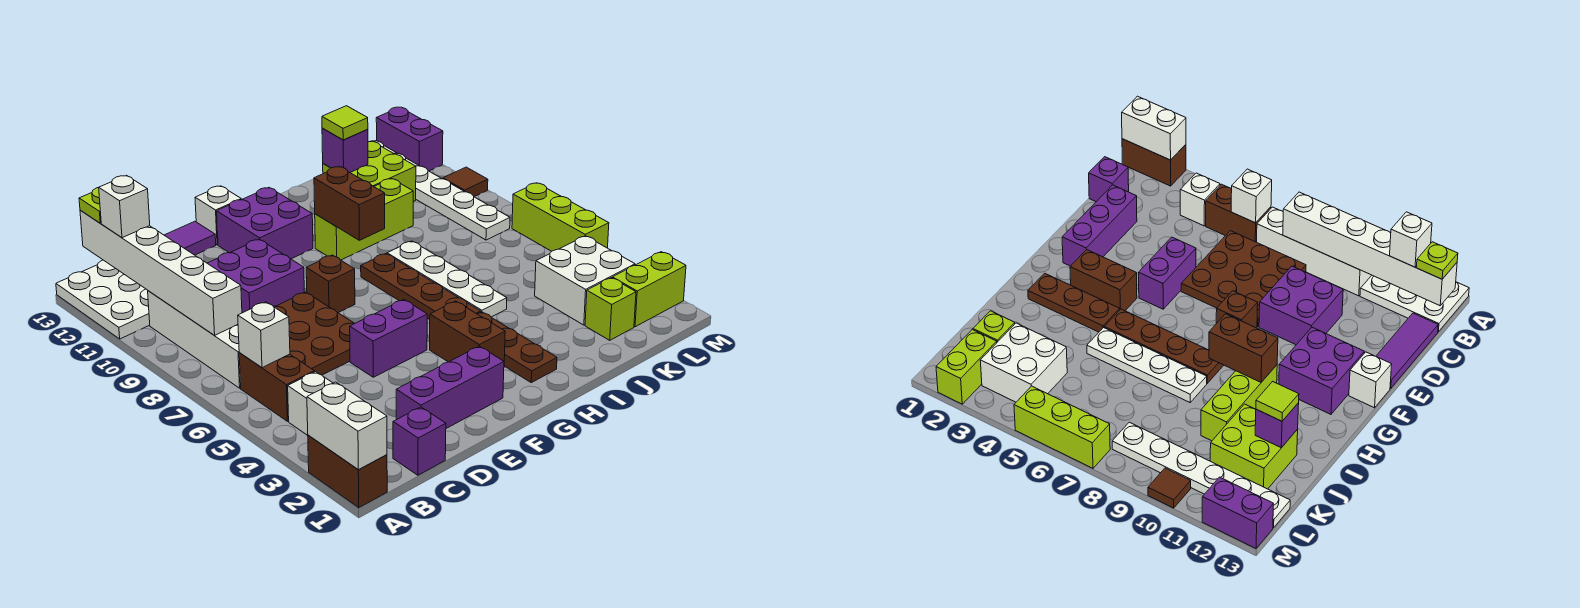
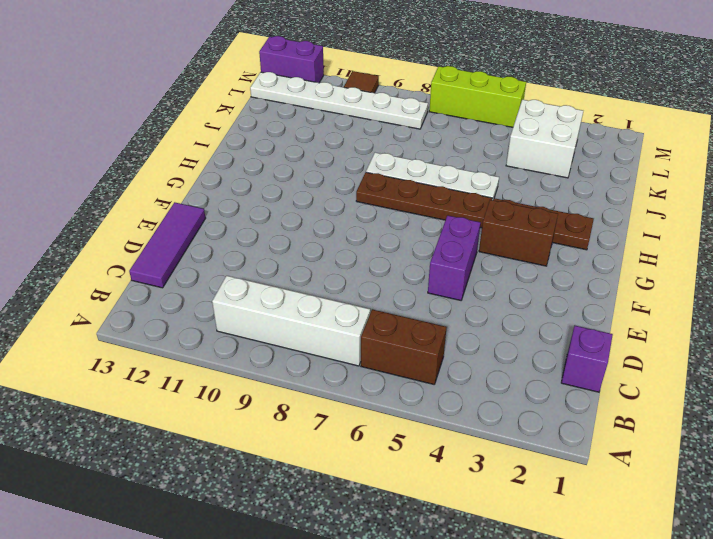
none -> brown 1x2 brick [308,435,387,508]
none -> white 2x3 plate [56,260,150,339]
none -> white 1x1 brick [288,372,333,435]
none -> brown 3x3 plate [273,292,354,375]

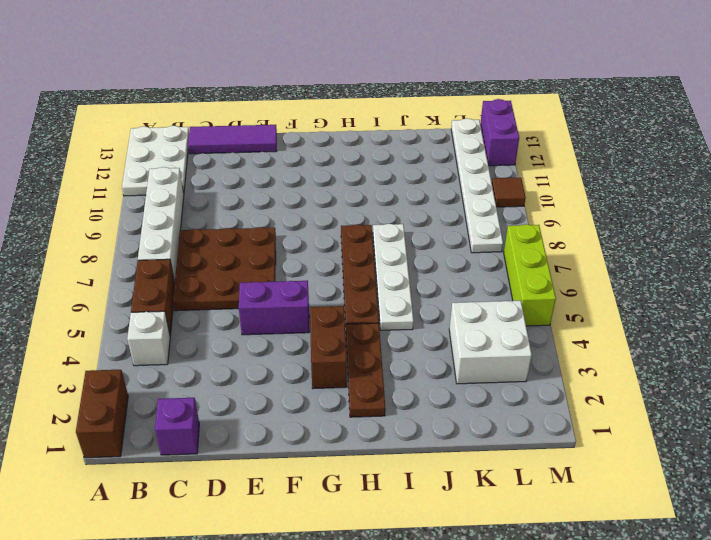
none -> purple 1x3 brick [396,346,504,428]
none -> purple 2x2 brick [207,239,304,313]
none -> brown 1x1 brick [306,255,355,313]
none -> purple 2x2 brick [217,188,313,259]

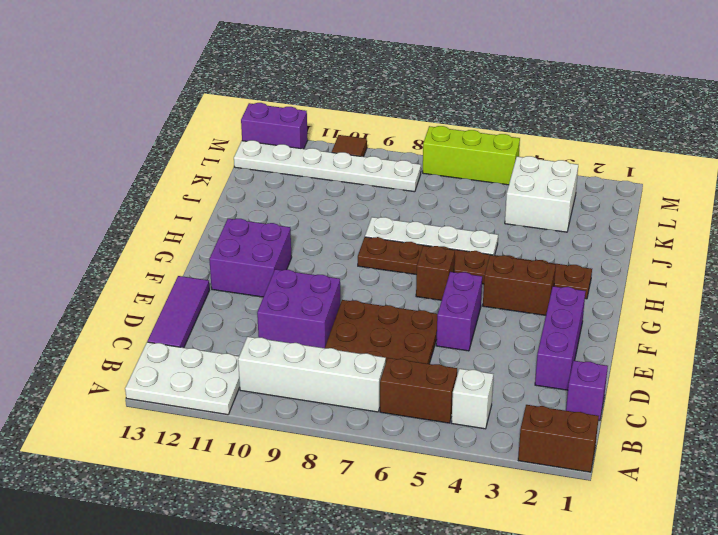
brown 1x1 brick [416,246,455,300] -> brown 1x1 brick moved to [306,255,355,313]
none -> white 1x1 brick [195,186,241,245]
none -> lime 1x3 brick [315,179,413,260]
none -> lime 2x2 brick [323,142,416,202]
none -> lime 1x1 brick [585,278,636,340]

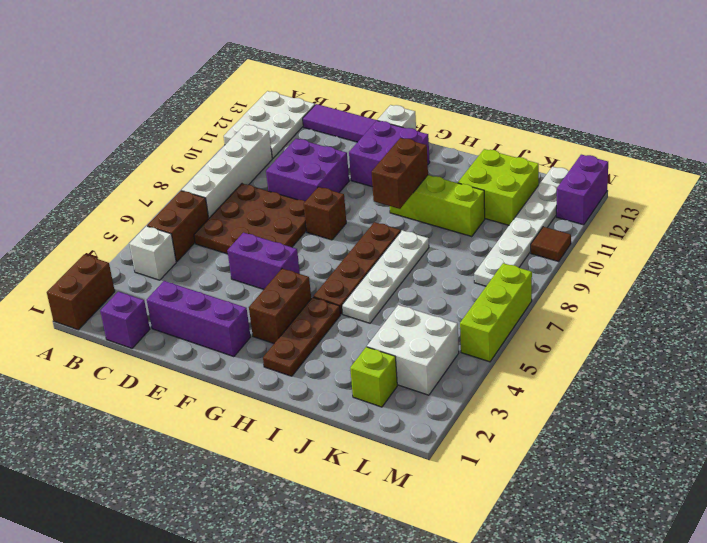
none -> lime 1x2 brick [612,252,686,327]
none -> white 1x2 brick [307,382,387,470]
none -> white 1x1 brick [238,302,290,368]
none -> white 1x6 brick [80,210,242,336]

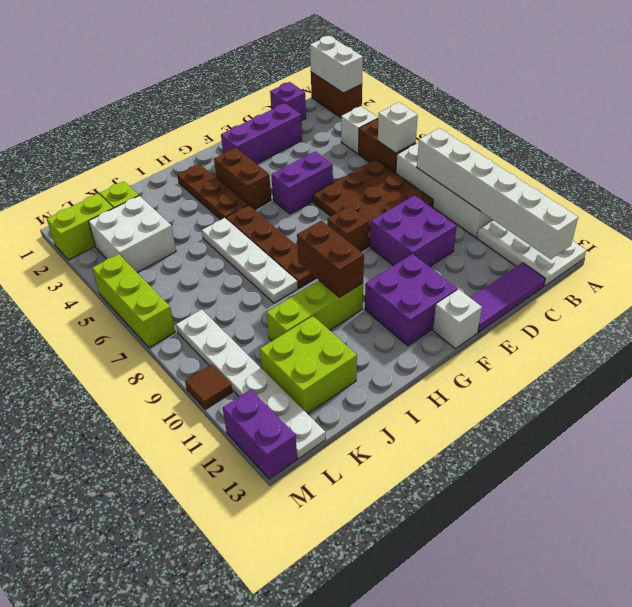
none -> purple 1x1 brick [322,128,368,172]
none -> white 1x1 brick [99,175,150,238]
none -> lime 1x1 plate [79,188,101,223]
none -> lime 1x1 tile [322,106,368,140]

